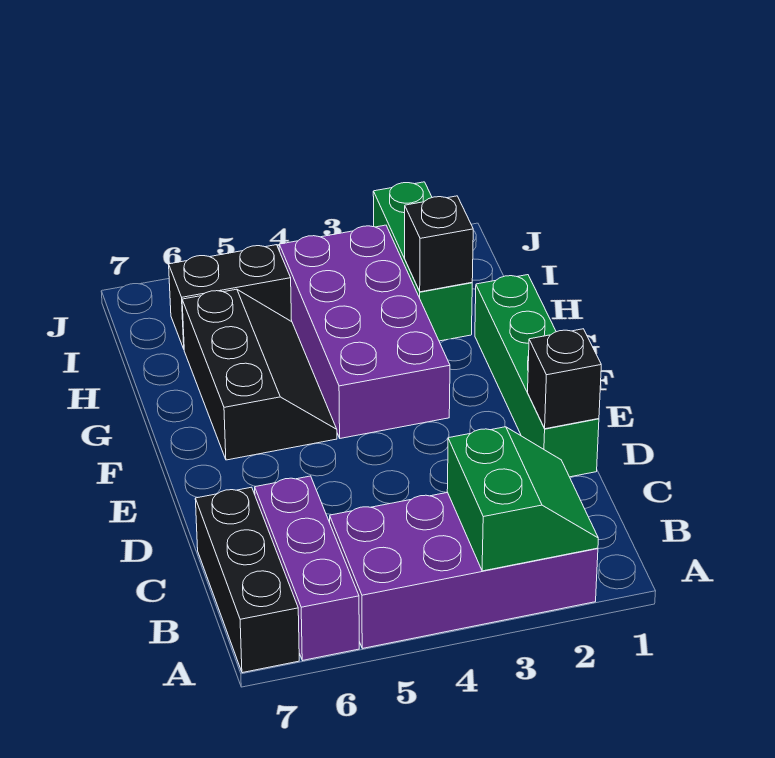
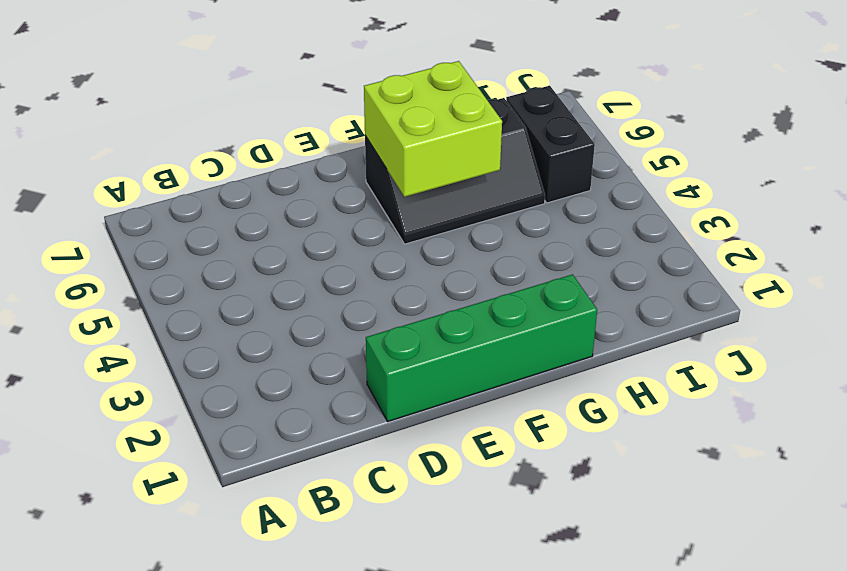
lime 2x2 brick [364,61,502,197] -> none
none -> purple 2x4 brick [330,492,598,648]
none -> purple 1x3 brick [255,476,359,661]

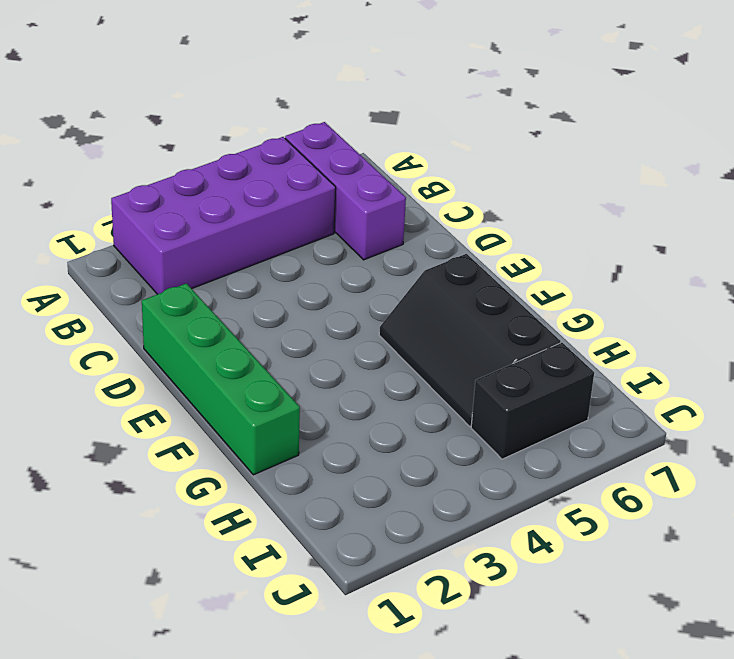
none -> black 1x3 brick [195,487,299,673]
none -> purple 2x4 brick [279,225,450,438]

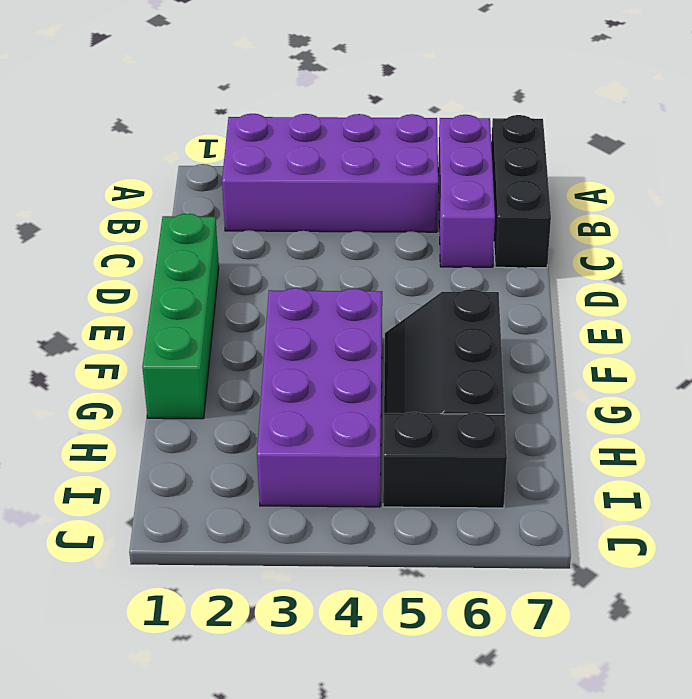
none -> green 1x3 brick [373,182,472,341]
none -> green 2x2 slope [447,427,598,571]

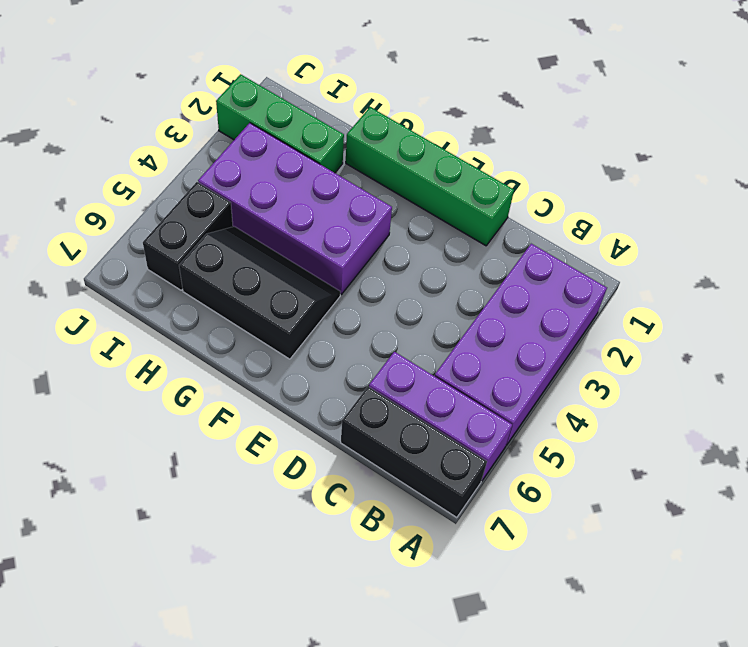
none -> green 2x2 slope [447,427,598,571]
none -> black 1x1 brick [528,329,601,429]

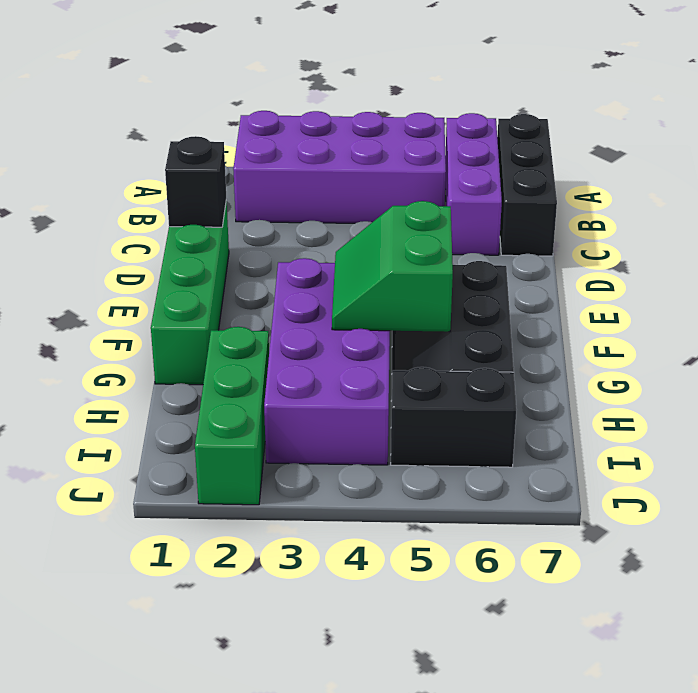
green 2x2 slope [332,201,453,332] -> green 2x2 slope moved to [447,427,598,571]
none -> black 1x1 brick [405,196,473,292]

